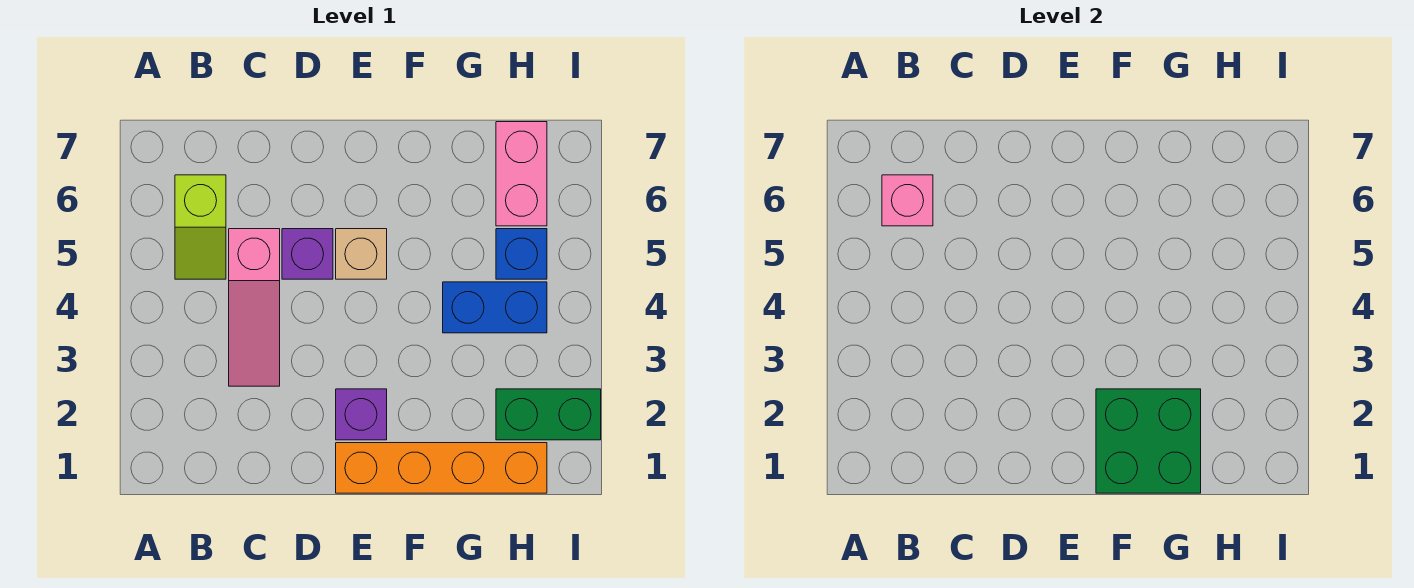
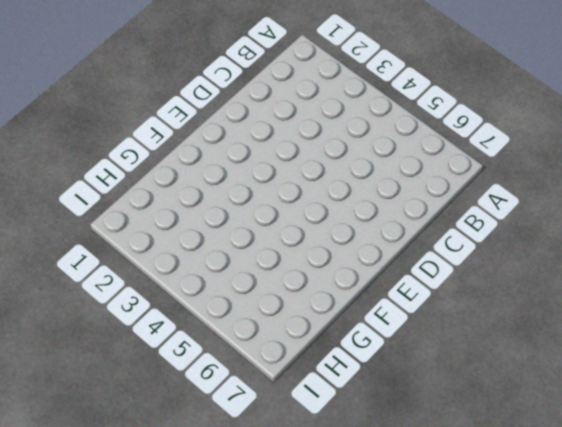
none -> lime 1x2 slope [175,175,226,279]
none -> pink 1x3 slope [229,229,280,386]
none -> purple 1x1 brick [282,229,333,279]

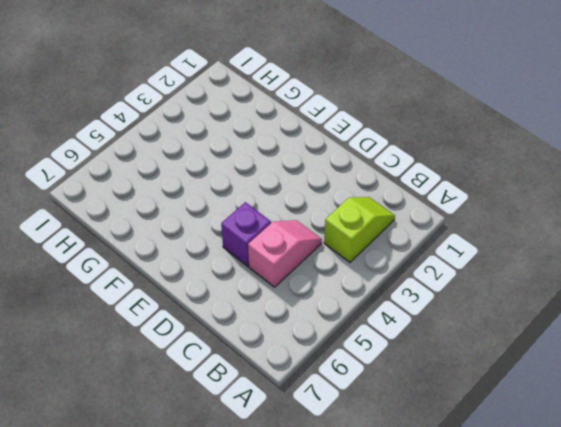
lime 1x2 slope [324,197,395,262] -> lime 1x2 slope moved to [175,175,226,279]
pink 1x2 slope [248,220,322,287] -> pink 1x3 slope [229,229,280,386]
none -> orange 1x4 brick [336,443,547,493]
none -> purple 1x1 brick [336,389,387,440]
none -> tan 1x1 brick [336,229,387,279]

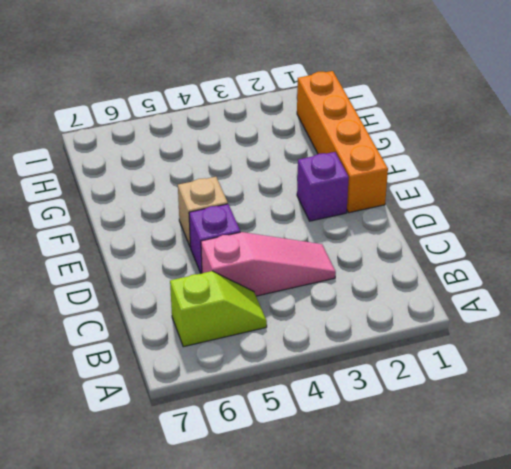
none -> blue 1x2 brick [443,282,547,333]
none -> green 1x2 brick [496,389,601,440]
none -> blue 1x1 brick [496,229,547,279]

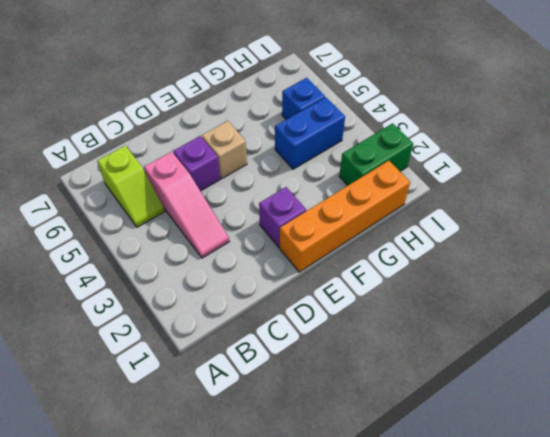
none -> pink 1x2 brick [496,122,547,226]
none -> pink 1x1 brick [882,175,933,226]
none -> green 2x2 brick [1096,389,1201,493]

